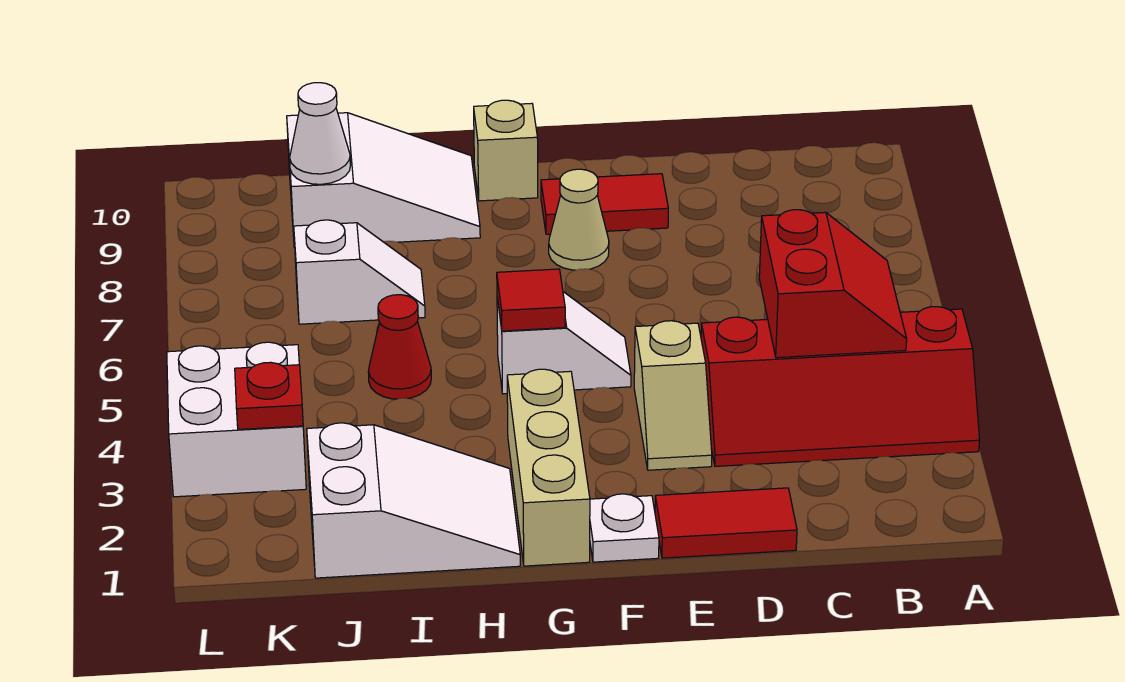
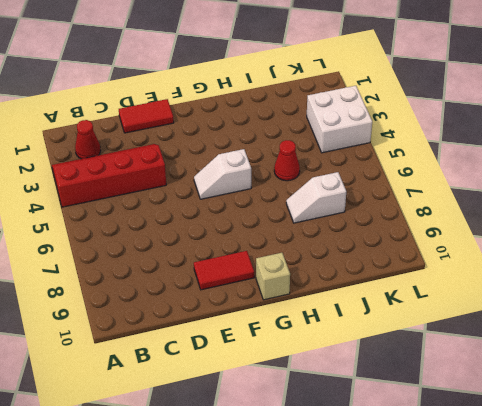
red 1x1 cone [75,120,101,159] -> none
none -> tan 1x2 slope [634,321,712,470]
none -> white 1x1 plate [590,494,659,562]
none -> tan 1x1 cone [549,169,609,270]

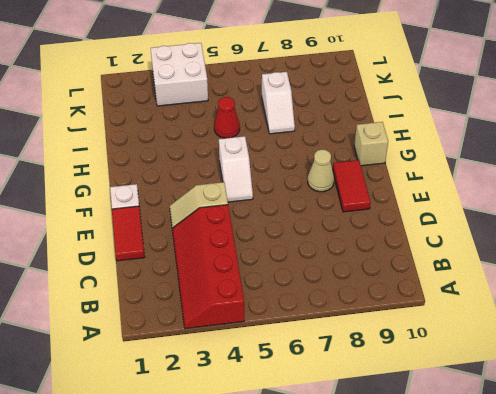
none -> tan 1x3 brick [507,369,590,566]
none -> white 2x3 slope [307,423,520,578]
none -> white 2x3 slope [287,113,480,248]

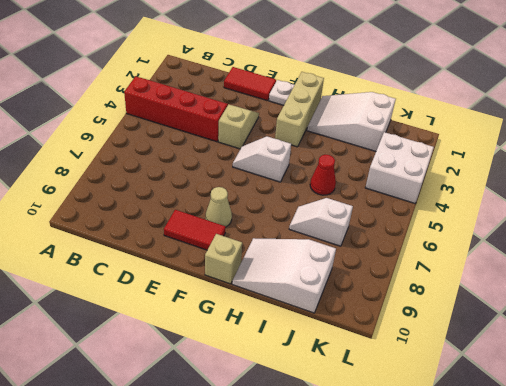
none -> red 2x2 slope [759,210,907,358]
none -> red 1x1 tile [497,269,565,331]
none -> white 1x1 cone [290,83,351,184]

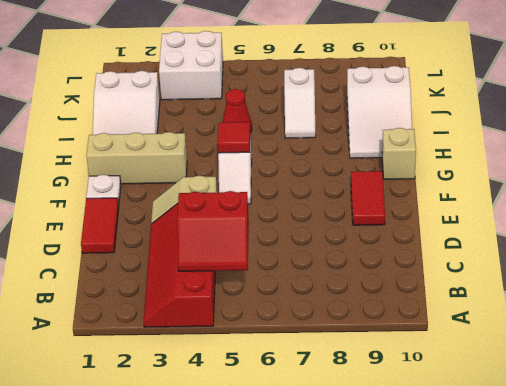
none -> tan 1x1 cone [549,169,609,270]
none -> white 1x1 cone [290,83,351,184]
none -> red 1x1 plate [235,362,303,430]

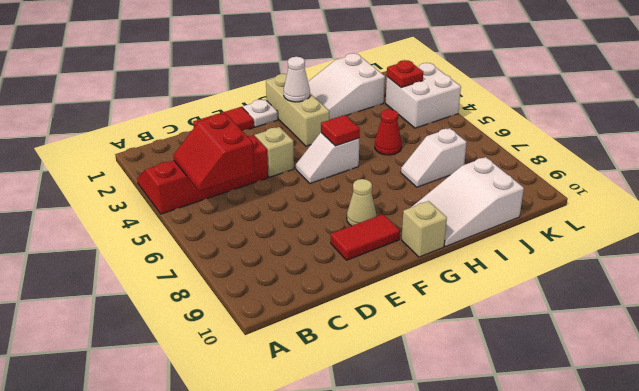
white 1x1 cone [284,57,310,102] -> white 1x1 cone moved to [290,83,351,184]

